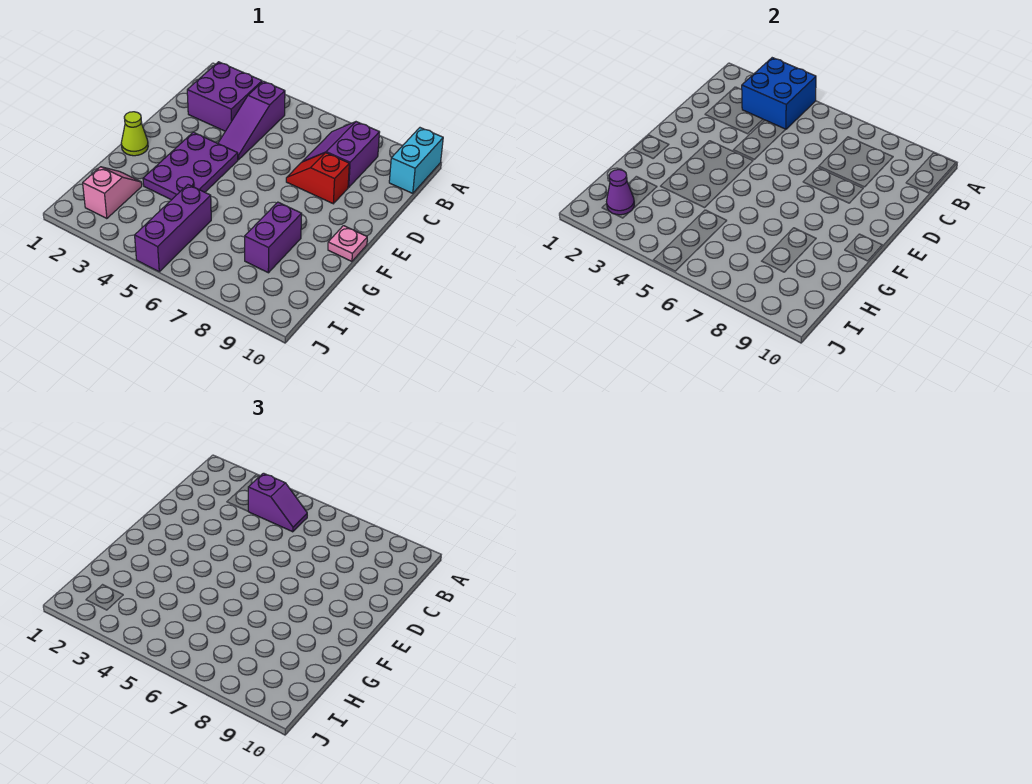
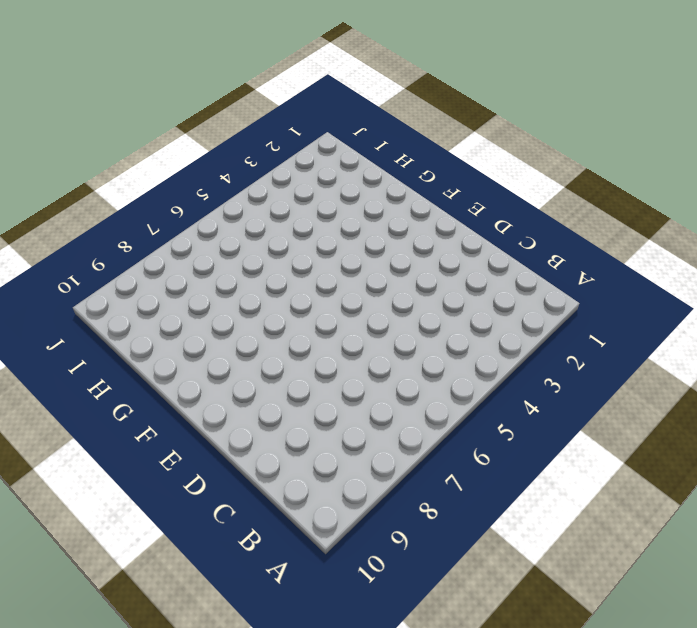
none -> cyan 1x2 brick [389,128,443,193]
none -> purple 2x2 brick [187,62,262,131]
none -> purple 1x3 slope [218,81,285,160]

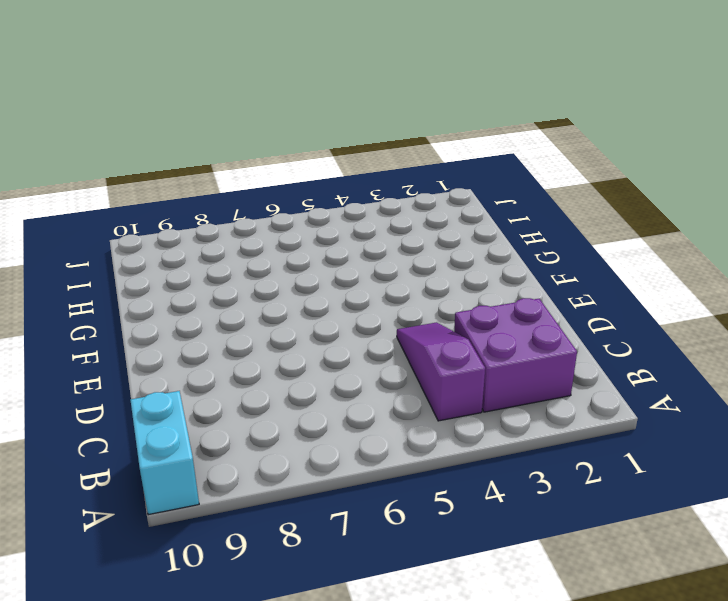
none -> purple 2x2 slope [303,122,380,187]
none -> red 1x2 slope [286,153,349,204]
none -> purple 2x3 plate [143,132,238,200]

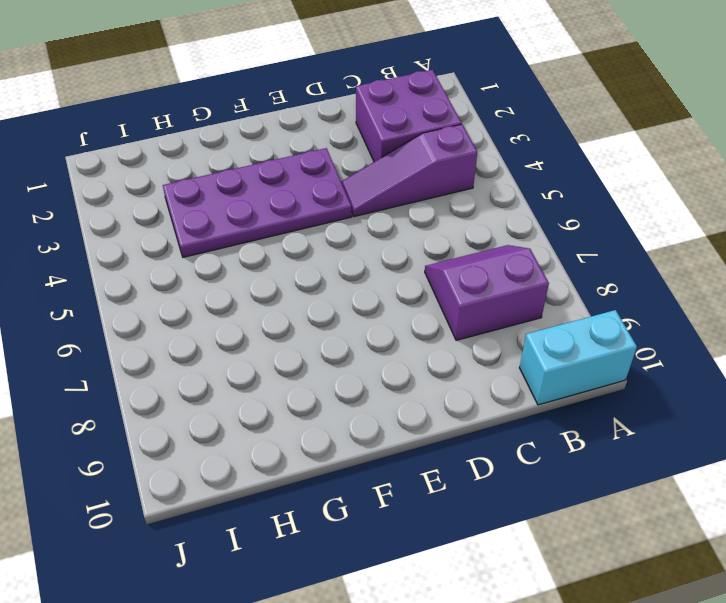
purple 2x4 plate [163,148,352,257] -> purple 2x3 plate [143,132,238,200]
none -> red 1x2 slope [286,153,349,204]
none -> lime 1x1 cone [121,112,148,156]
none -> pink 1x1 plate [328,226,367,261]

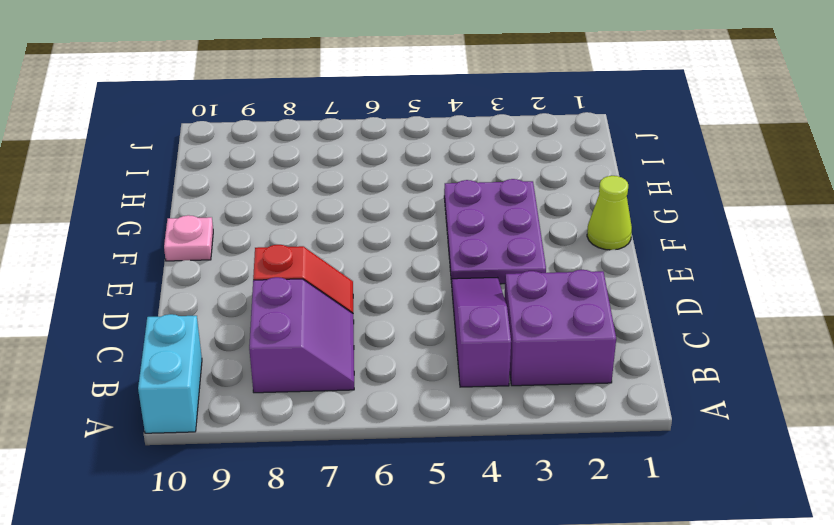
none -> purple 1x2 brick [245,202,302,273]
none -> pink 1x2 slope [83,167,142,219]
none -> purple 1x3 brick [135,185,211,272]

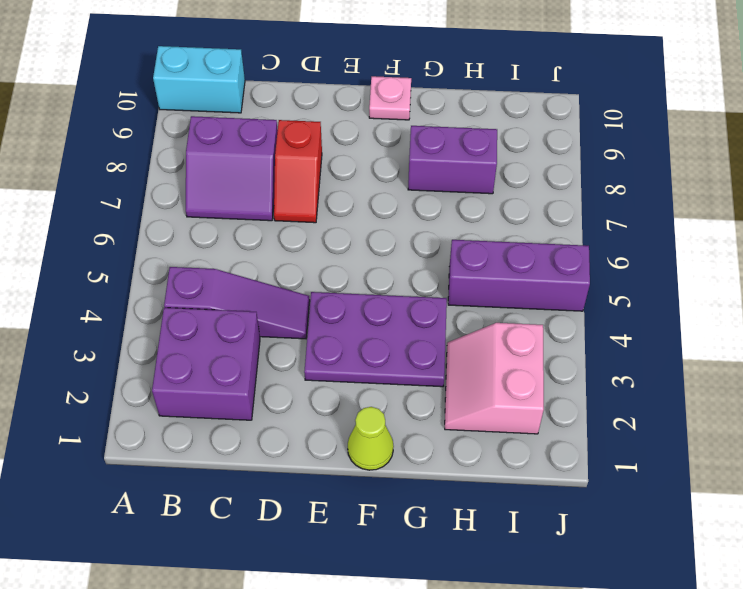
pink 2x2 slope [445,323,544,434] -> pink 1x2 slope [83,167,142,219]
none -> blue 2x2 brick [742,58,816,130]
none -> purple 1x1 cone [607,170,634,215]
none -> purple 1x2 slope [248,473,307,532]

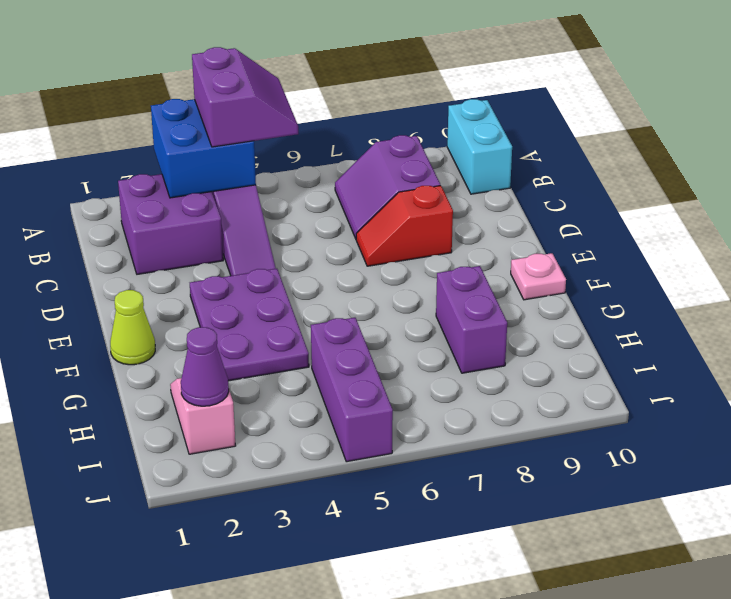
purple 2x2 slope [192,47,298,147] -> purple 1x2 slope [248,473,307,532]

